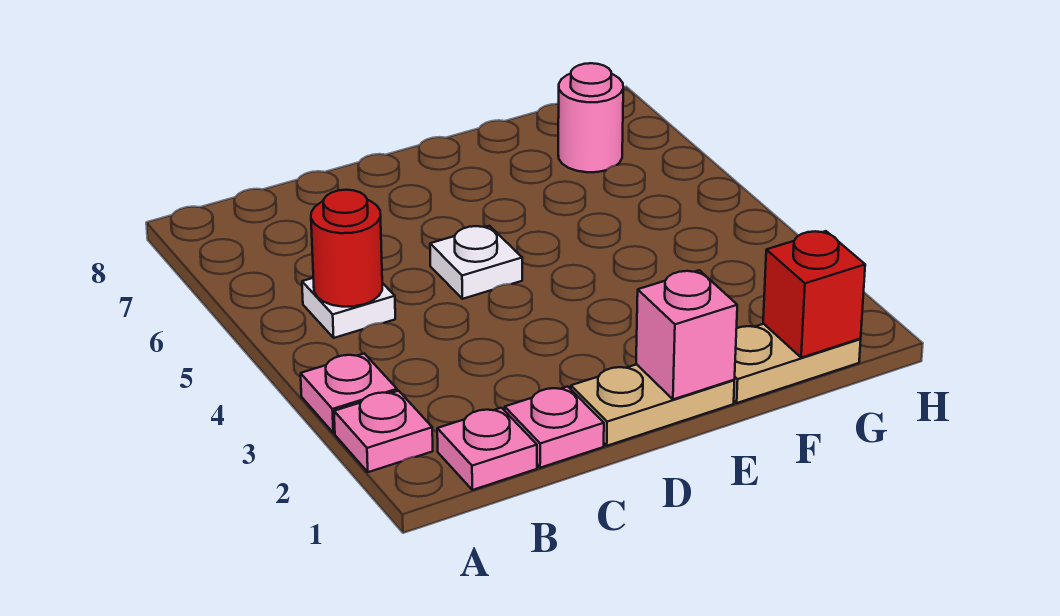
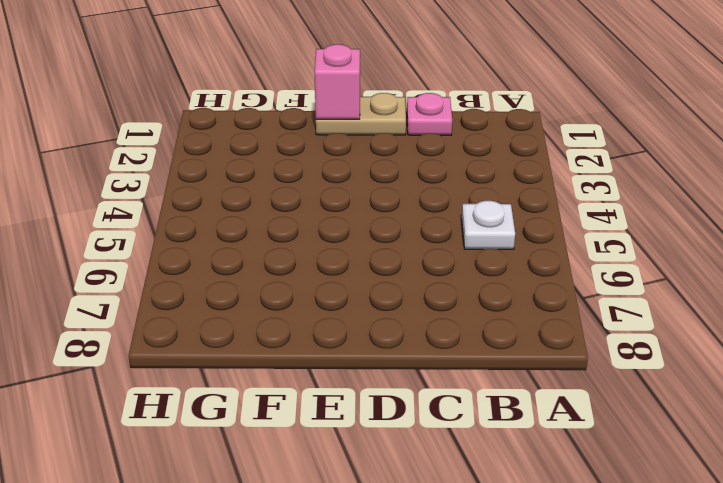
none -> pink 1x1 plate [334,391,433,472]
none -> pink 1x1 plate [301,354,397,433]
none -> pink 1x1 plate [437,408,537,490]

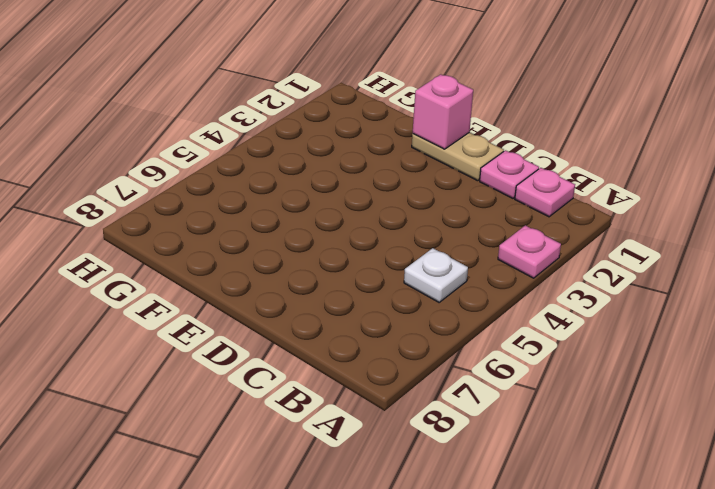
none -> pink 1x1 plate [334,391,433,472]
none -> white 1x1 plate [430,226,522,299]
none -> tan 1x2 plate [734,324,861,403]

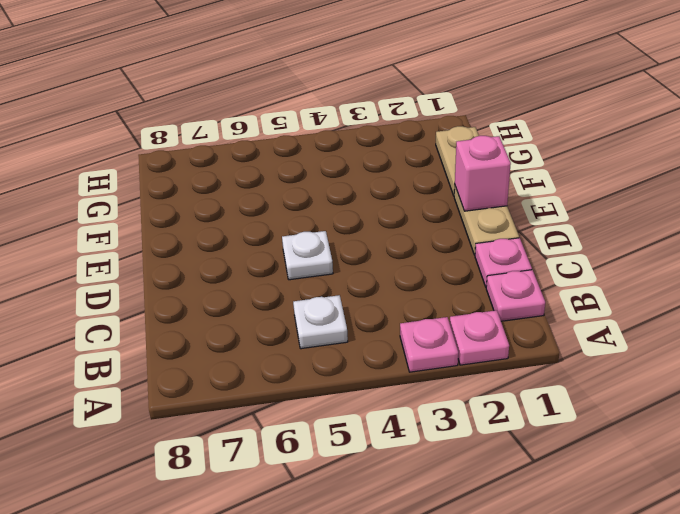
none -> pink 1x1 round brick [558,63,623,172]
none -> red 1x1 round brick [311,190,382,307]
none -> red 1x1 brick [763,231,865,358]

